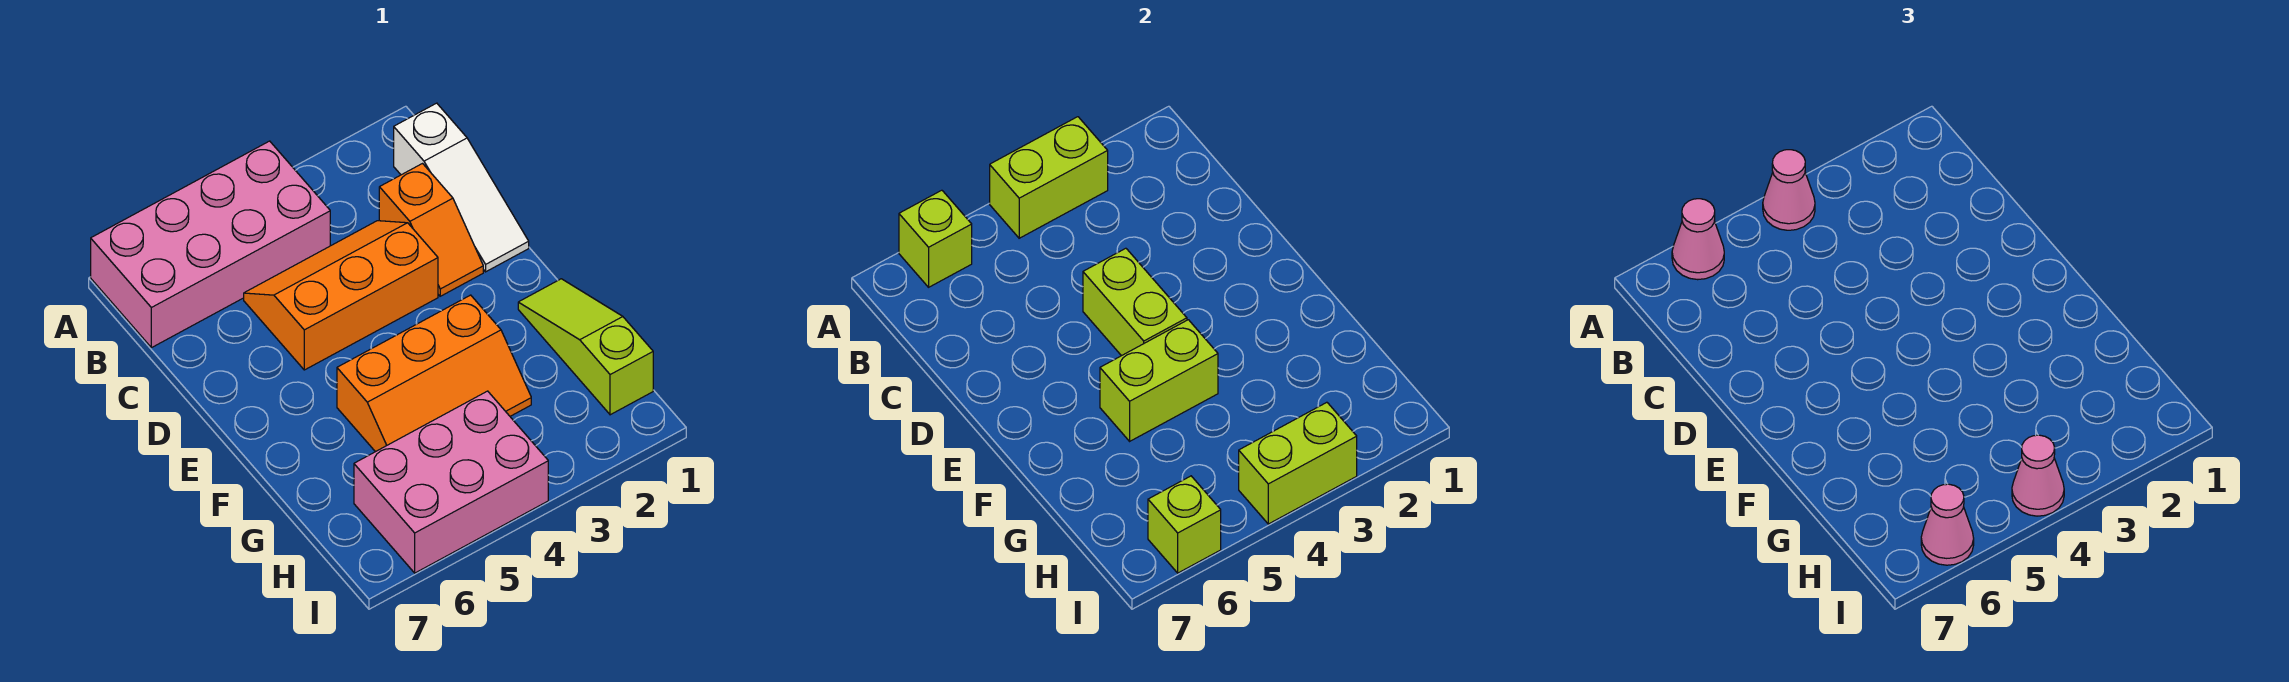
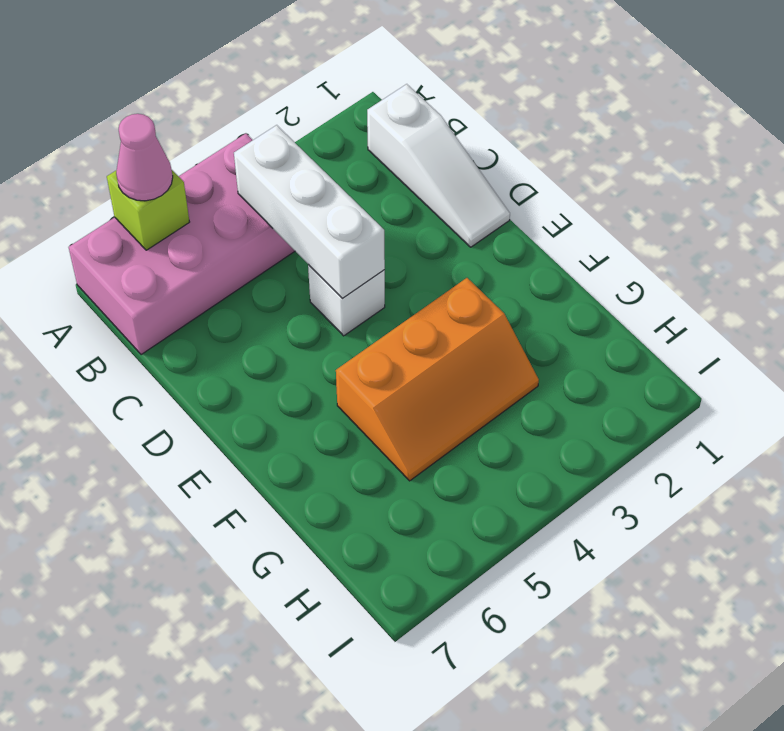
white 1x3 brick [234,125,385,299] -> lime 1x2 brick [1083,248,1187,356]
white 1x1 brick [308,264,385,336] -> orange 2x3 slope [244,221,438,370]
none -> orange 1x2 slope [379,164,483,296]
none -> lime 1x3 slope [518,279,653,415]
none -> pink 2x3 brick [354,391,548,573]

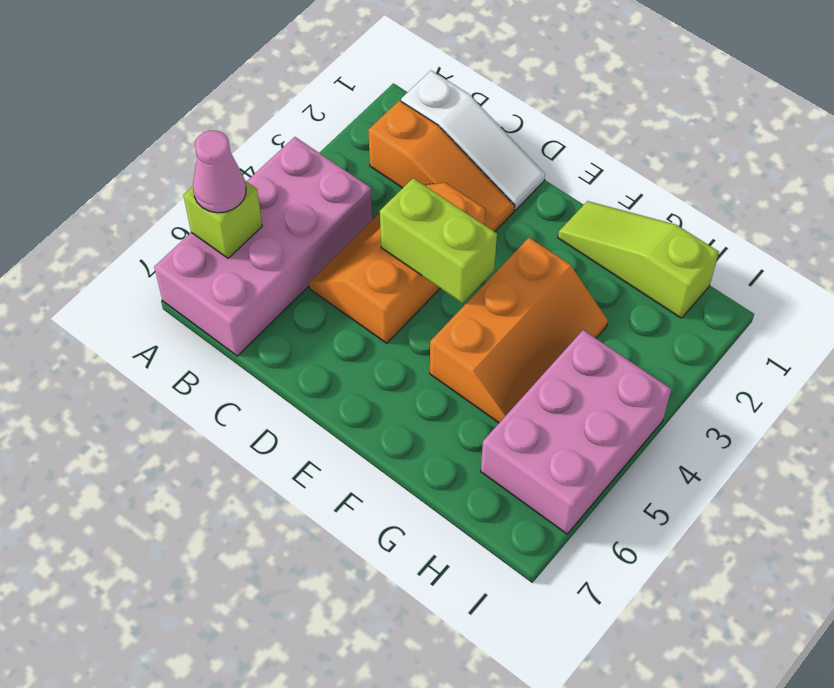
orange 1x3 slope [368,100,515,232] -> orange 1x2 slope [379,164,483,296]
none -> lime 1x2 brick [990,117,1108,238]
none -> lime 1x2 brick [1100,320,1218,441]
none -> lime 1x2 brick [1239,402,1357,524]

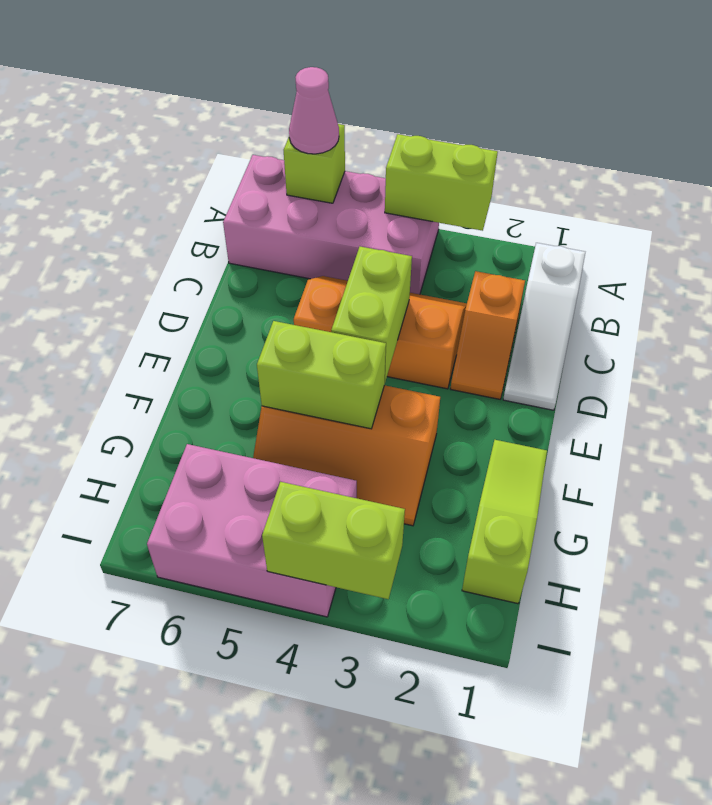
none -> lime 1x1 brick [1148,476,1221,573]
none -> pink 1x1 cone [1763,150,1815,230]
none -> pink 1x1 cone [2012,435,2064,516]

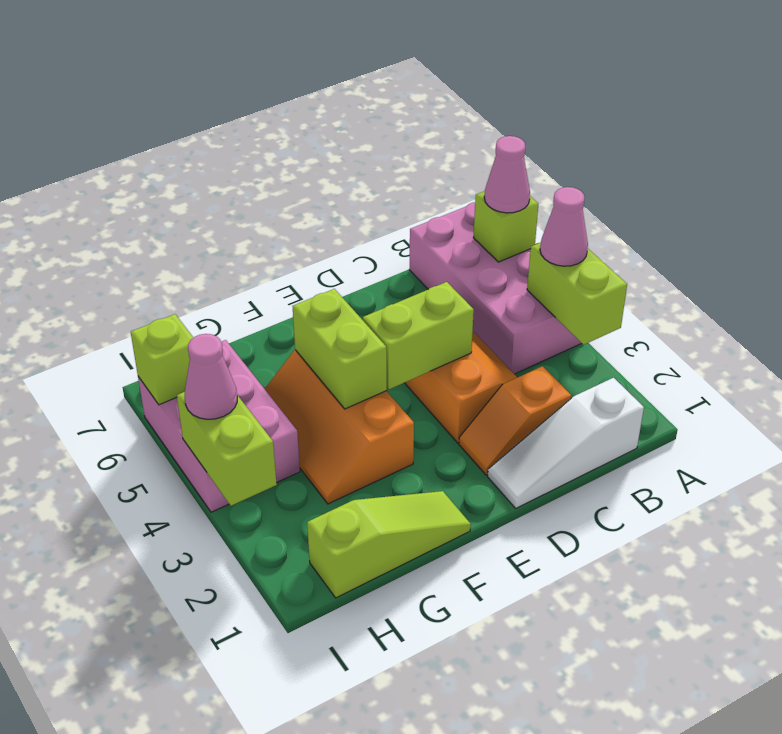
none -> pink 1x1 cone [1921,484,1974,565]

